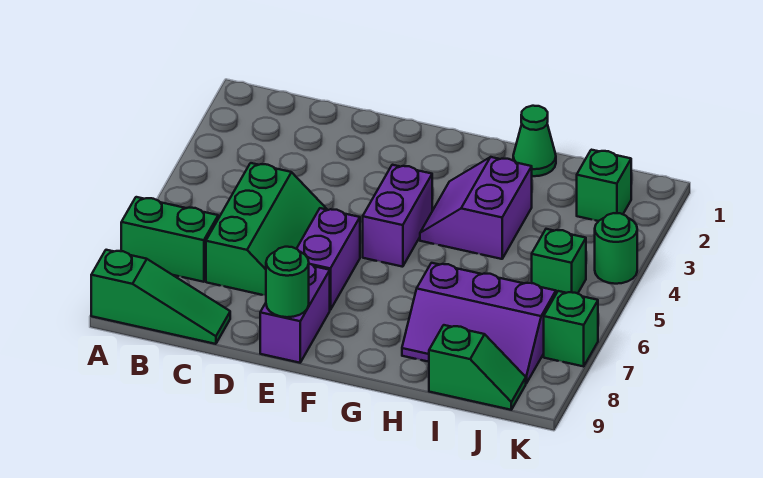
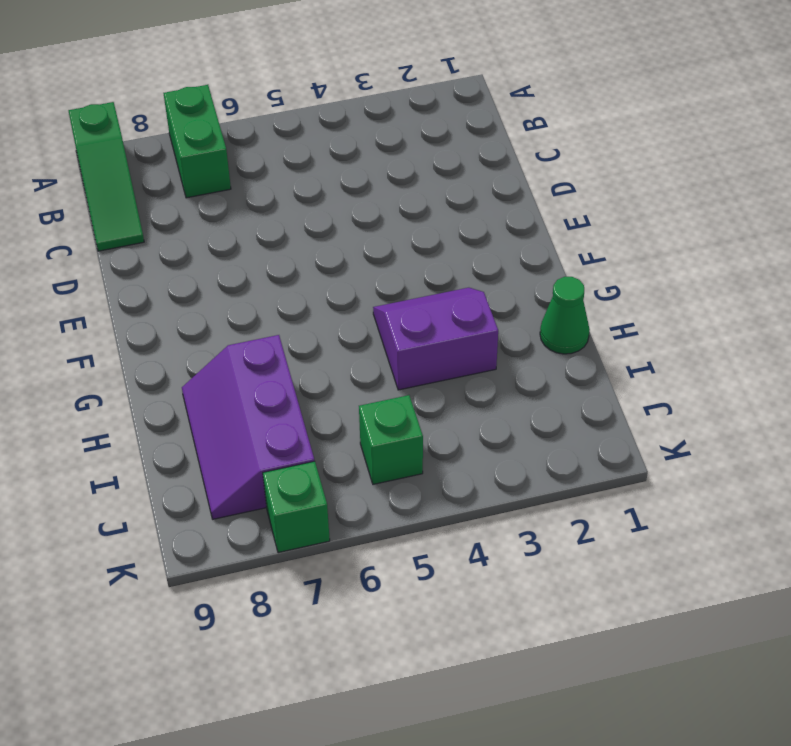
none -> green 2x3 slope [206,163,327,295]
none -> purple 1x2 brick [297,208,360,310]
none -> purple 1x2 brick [260,264,330,363]

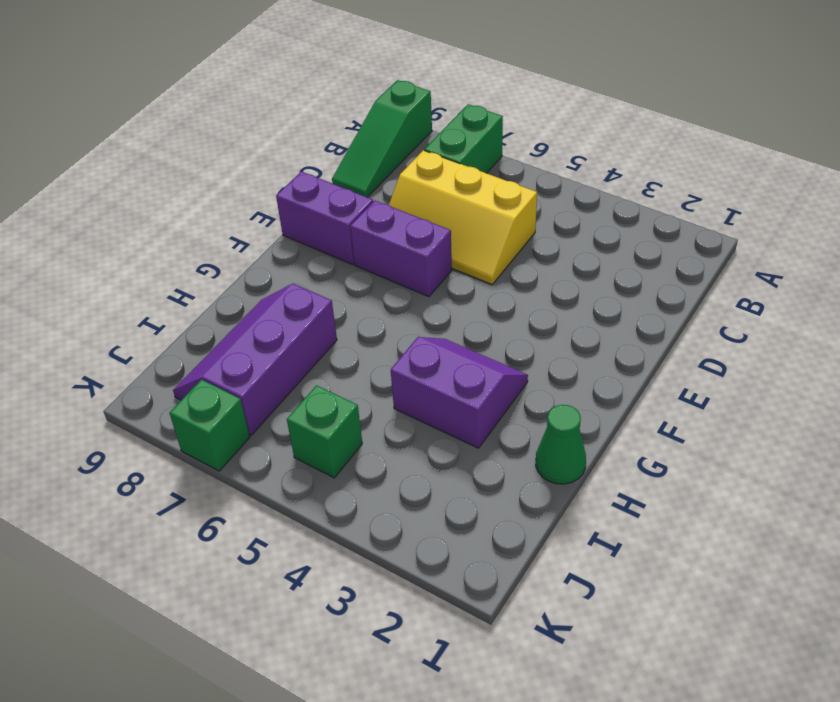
yellow 2x3 slope [389,150,537,285] -> green 2x3 slope [206,163,327,295]
none -> purple 1x2 brick [363,165,432,267]
none -> green 1x2 slope [429,325,526,410]
none -> green 1x1 brick [577,150,631,221]

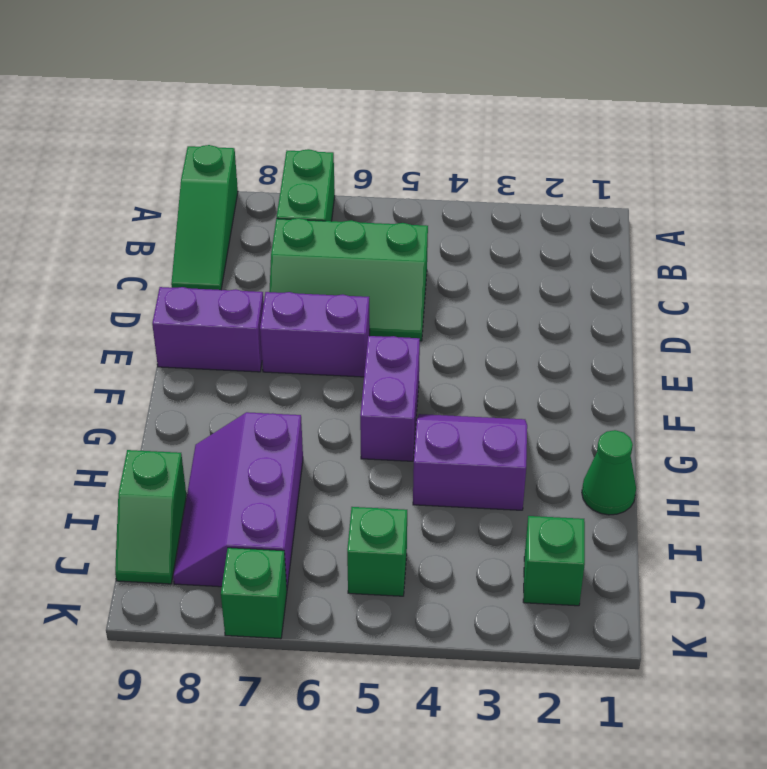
purple 1x2 brick [360,336,420,461] -> purple 1x2 brick turned to [363,165,432,267]
none -> green 1x1 round brick [595,213,637,284]
none -> green 1x1 round brick [266,247,309,317]

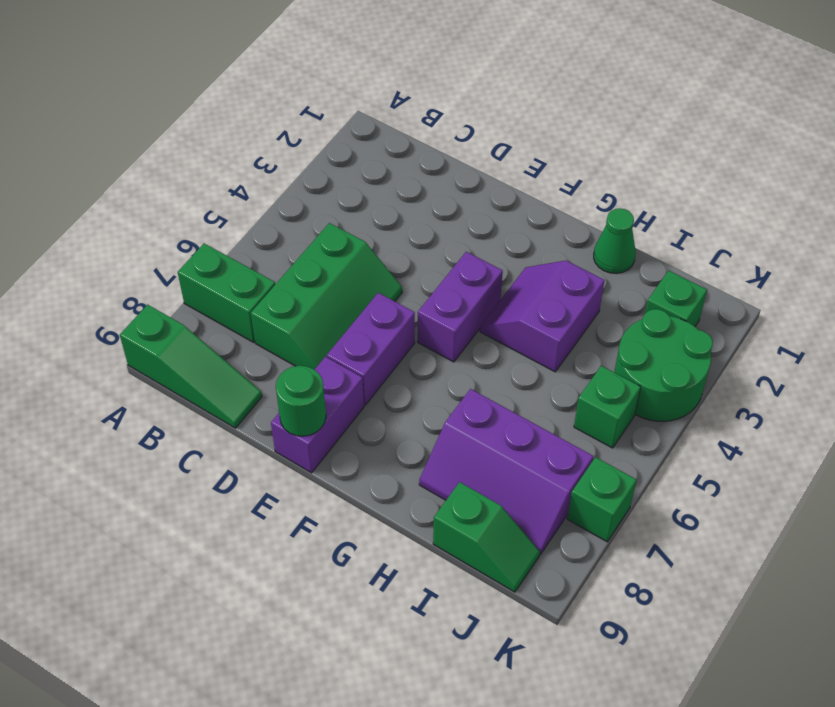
green 2x2 round brick [614,309,713,421] -> green 1x1 round brick [595,213,637,284]

